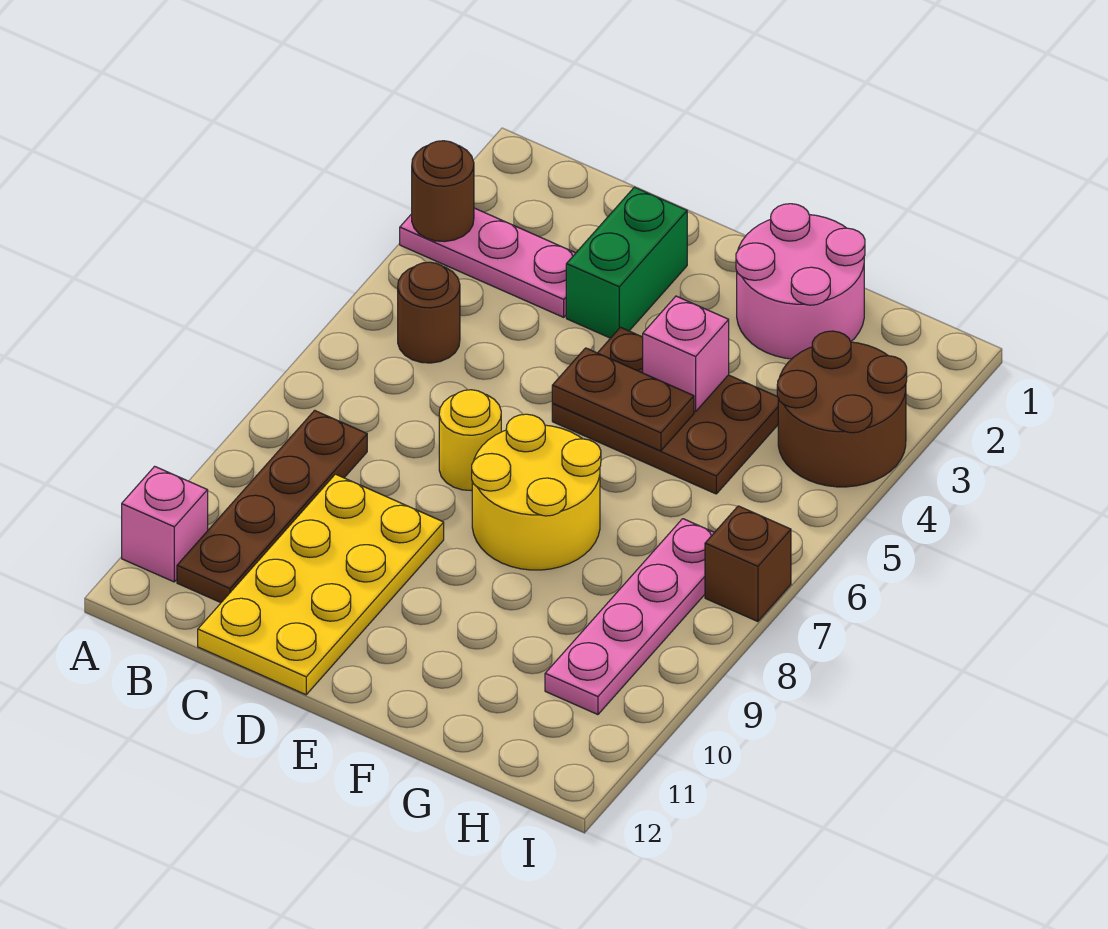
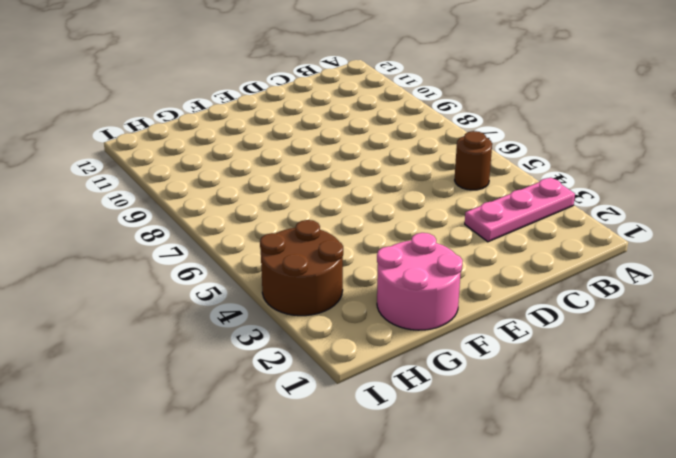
none -> pink 1x1 brick [122,466,208,582]
none -> brown 1x4 plate [177,410,367,603]
none -> yellow 2x4 plate [198,474,444,695]

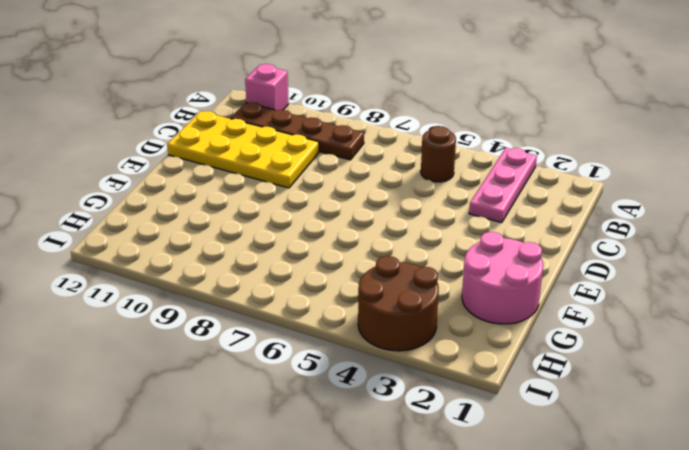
none -> green 1x2 brick [566,187,687,338]
none -> yellow 1x1 round brick [439,390,501,491]
none -> brown 2x3 plate [552,327,778,494]

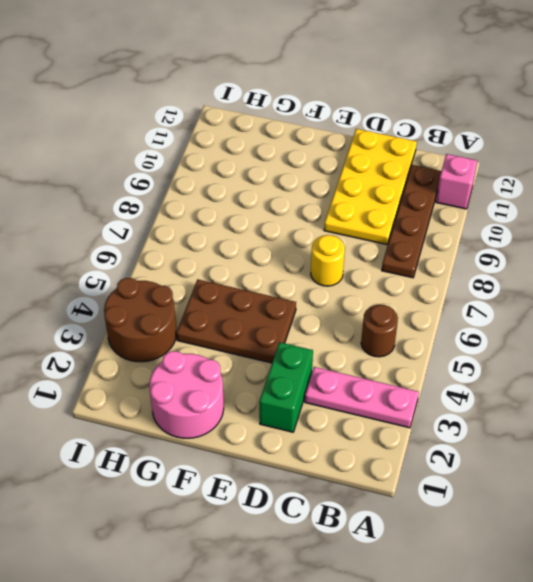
none -> yellow 2x2 round brick [472,414,601,570]
none -> pink 1x4 plate [545,519,714,715]
none -> brown 1x1 brick [705,506,791,622]

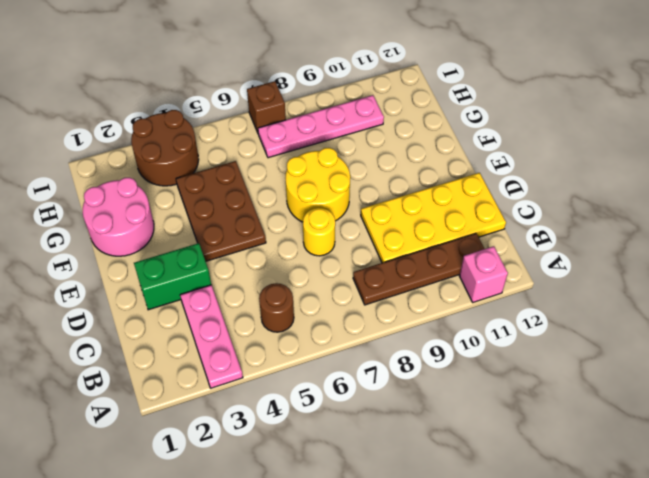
none -> brown 1x1 round brick [412,141,474,242]
none -> brown 1x2 plate [552,348,694,451]
none -> pink 1x1 brick [643,296,729,412]

